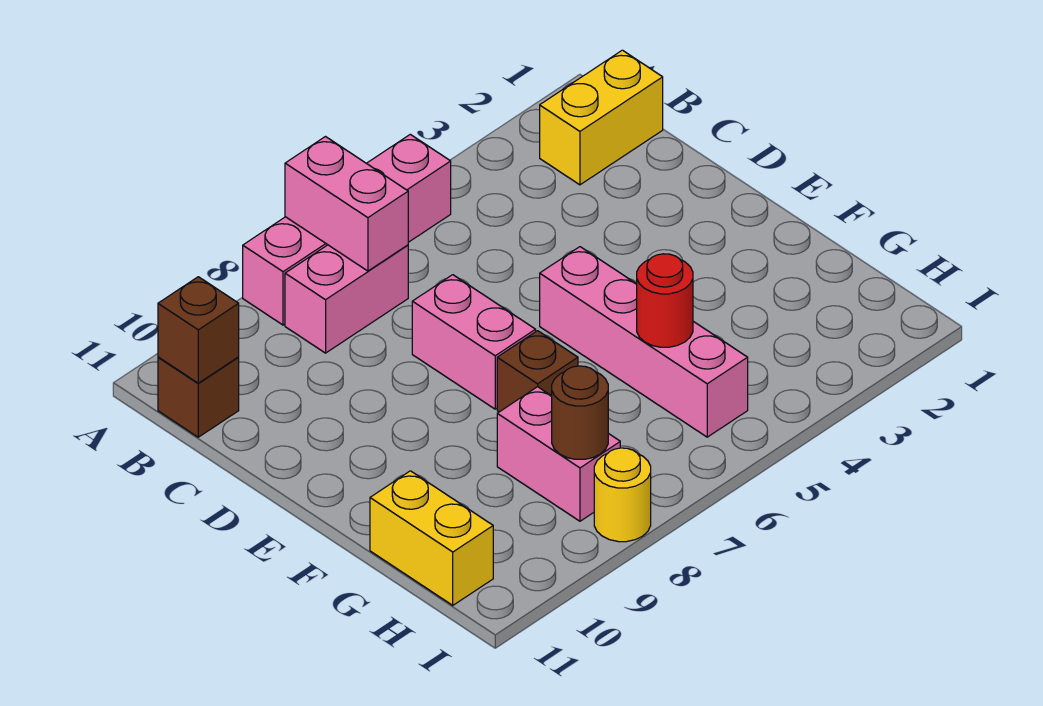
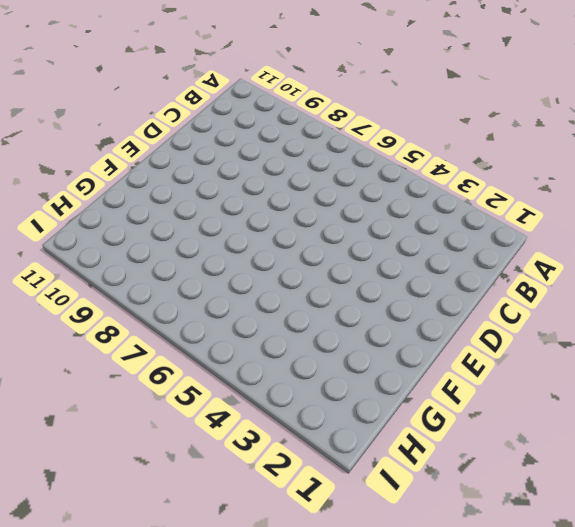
none -> pink 1x4 brick [243,134,451,325]
none -> yellow 1x2 brick [540,50,663,185]
none -> pink 1x2 brick [285,245,408,353]

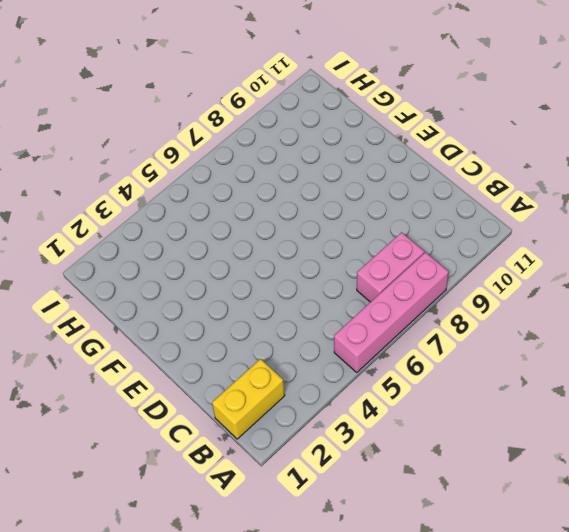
none -> brown 1x1 brick [158,357,239,437]
none -> pink 1x2 brick [412,275,536,409]
none -> pink 1x4 brick [540,247,748,437]

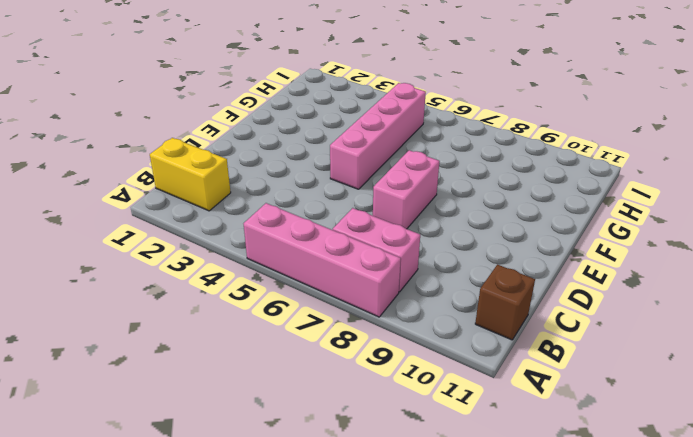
none -> brown 1x1 brick [497,331,578,412]
none -> pink 1x2 brick [497,387,620,521]
none -> yellow 1x2 brick [370,471,493,605]

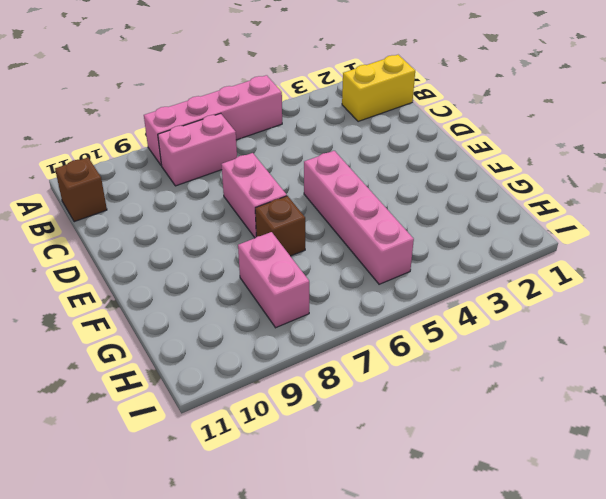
none -> yellow 1x2 brick [370,471,493,605]
none -> yellow 1x1 round brick [594,448,651,542]
none -> pink 1x2 brick [285,137,408,271]

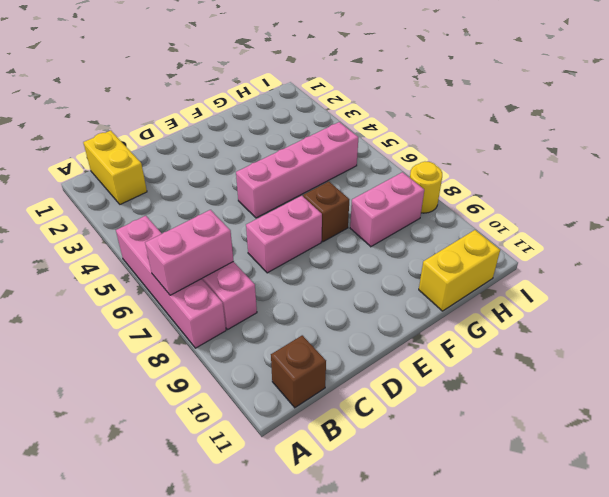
none -> brown 1x1 brick [158,277,239,383]
none -> red 1x1 round brick [637,254,693,347]
none -> brown 1x1 round brick [552,366,608,459]

